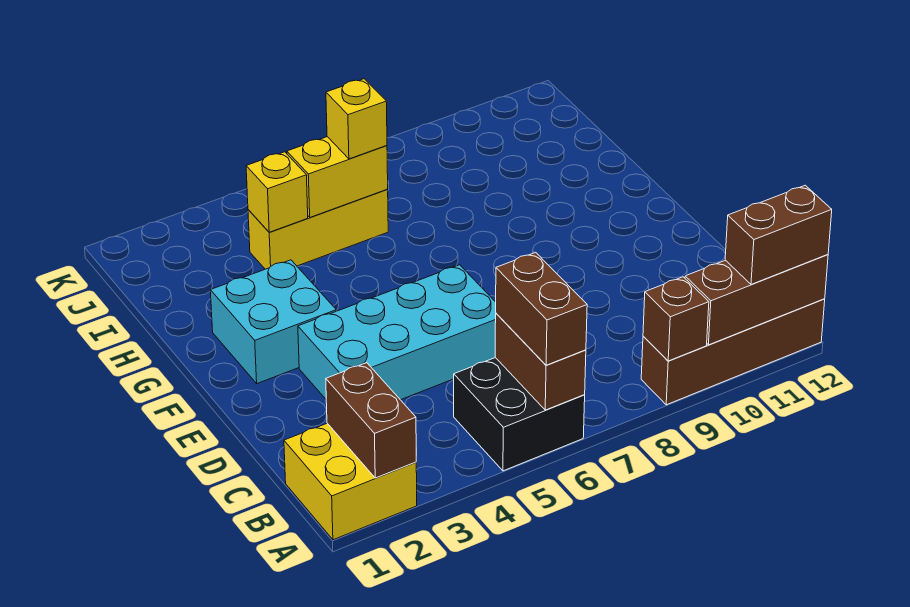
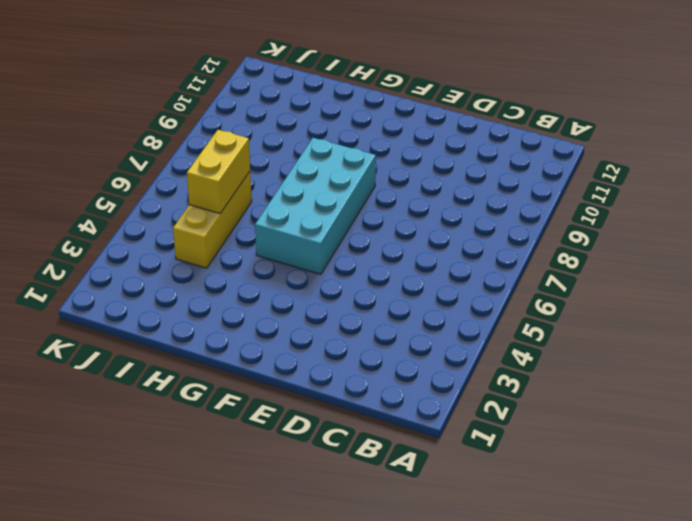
cyan 2x4 brick [255,138,376,274] -> cyan 2x4 brick moved to [298,265,496,400]
none -> yellow 2x2 brick [284,423,417,540]
none -> black 2x2 brick [454,358,585,471]
none -> brown 1x4 brick [641,299,825,405]

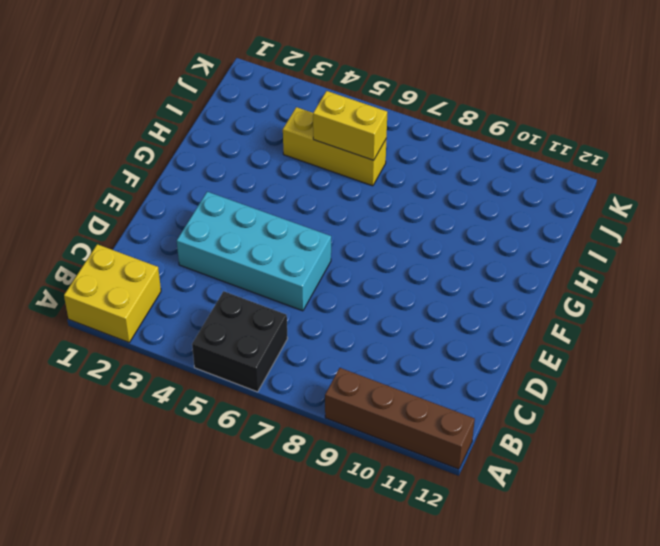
none -> cyan 2x2 brick [210,260,336,384]
none -> brown 1x2 brick [326,363,416,478]
none -> brown 1x2 brick [495,313,586,410]

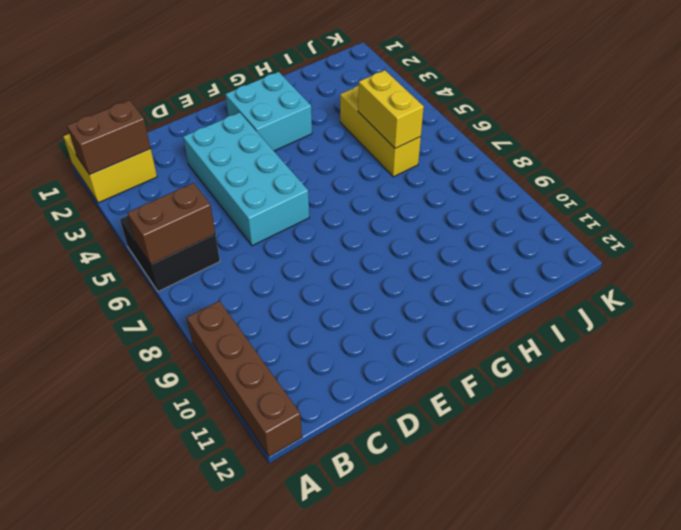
none -> brown 1x1 brick [643,277,709,361]
none -> brown 1x3 brick [685,255,828,345]
none -> yellow 1x1 brick [246,152,308,232]

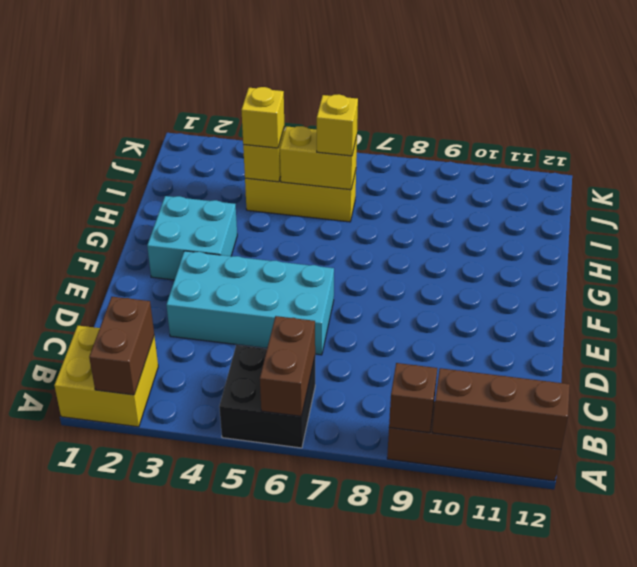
yellow 1x1 brick [242,87,284,148] -> none
none -> brown 1x2 brick [496,252,587,365]
none -> brown 1x2 brick [725,185,832,284]

